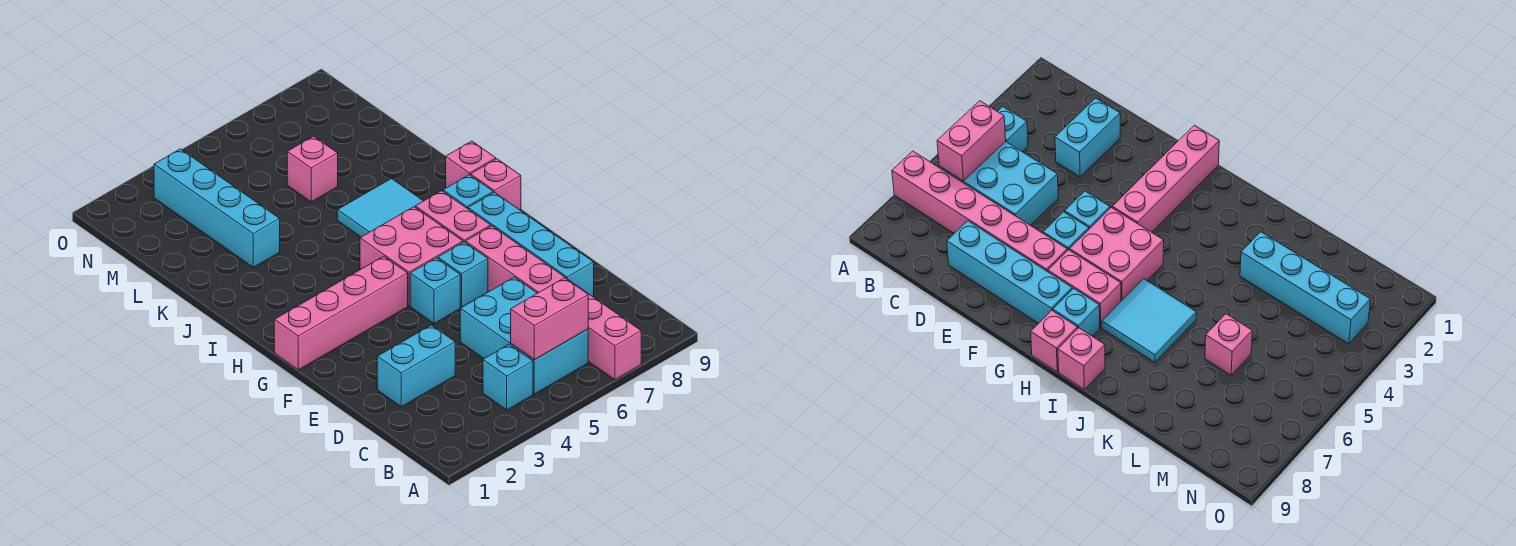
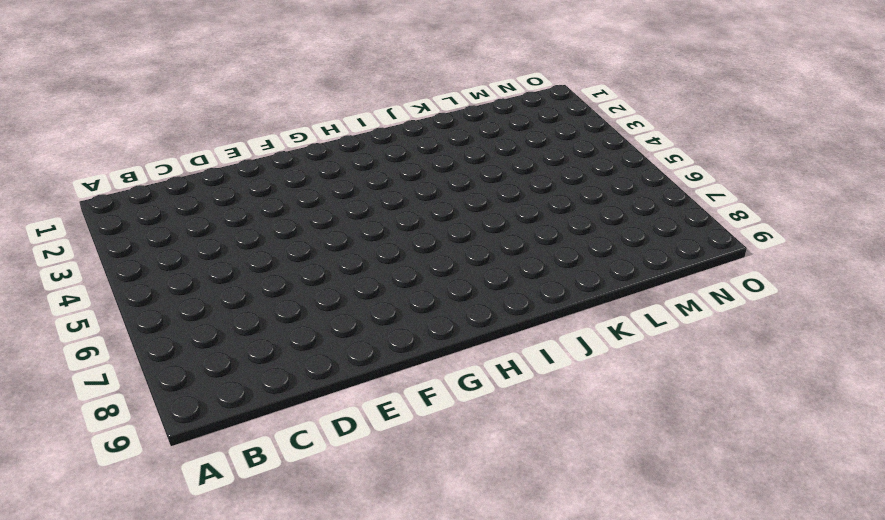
none -> pink 1x6 brick [466,226,641,380]
none -> cyan 1x1 brick [483,344,533,410]
none -> cyan 2x3 brick [460,277,588,394]

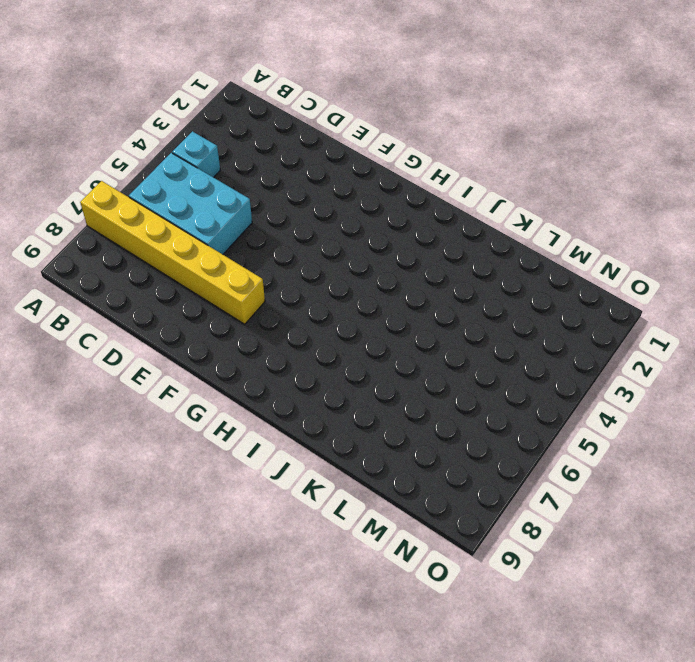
yellow 1x6 brick [80,181,265,324] -> pink 1x6 brick [466,226,641,380]
none -> cyan 1x2 brick [377,325,455,407]
none -> cyan 1x4 brick [468,192,594,296]
none -> cyan 1x1 brick [410,258,460,324]

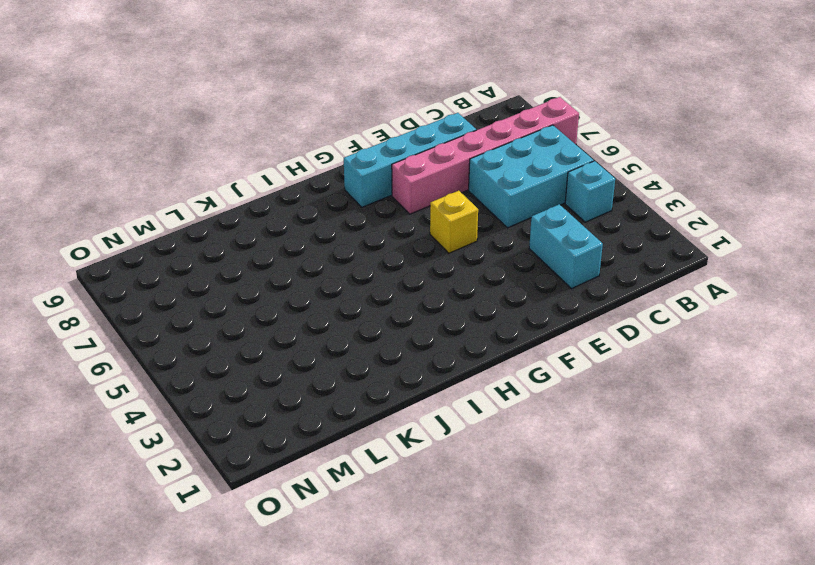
yellow 1x1 brick [430,191,478,253] -> cyan 1x1 brick [410,258,460,324]
none -> cyan 1x1 brick [438,242,488,308]
none -> pink 1x4 brick [274,256,408,370]
none -> pink 2x2 brick [360,207,463,306]

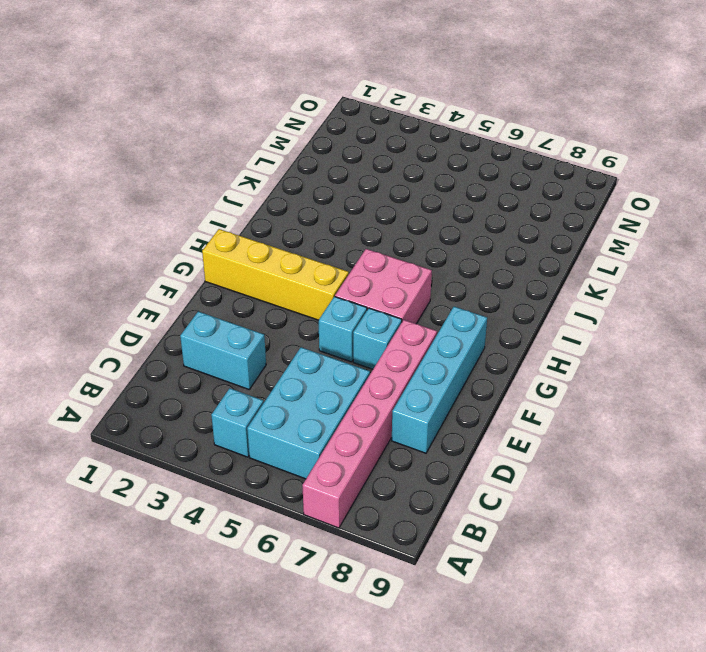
yellow 1x4 brick [202,229,349,320] -> pink 1x4 brick [274,256,408,370]
none -> pink 1x2 brick [415,191,491,243]
none -> cyan 1x1 brick [443,175,493,209]
none -> pink 1x1 brick [471,159,521,210]

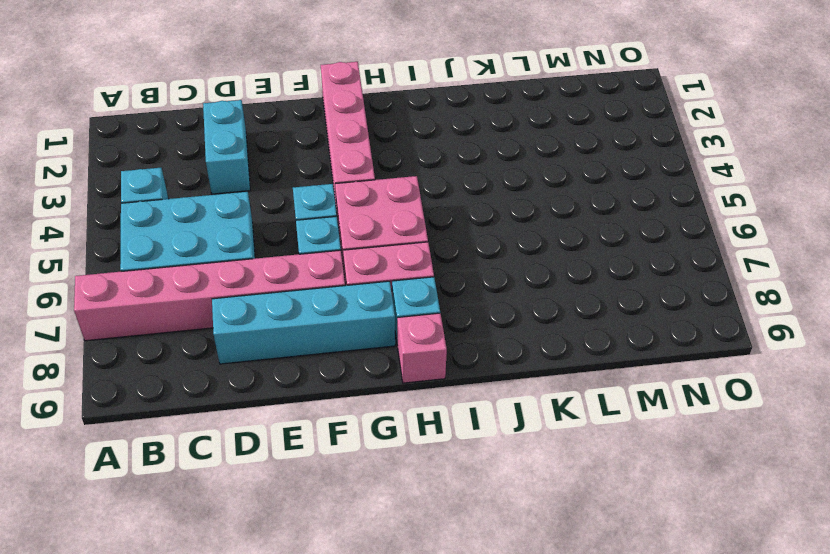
none -> cyan 2x2 tile [337,179,423,237]
none -> pink 1x1 brick [446,141,496,188]
none -> cyan 1x4 brick [154,149,280,268]

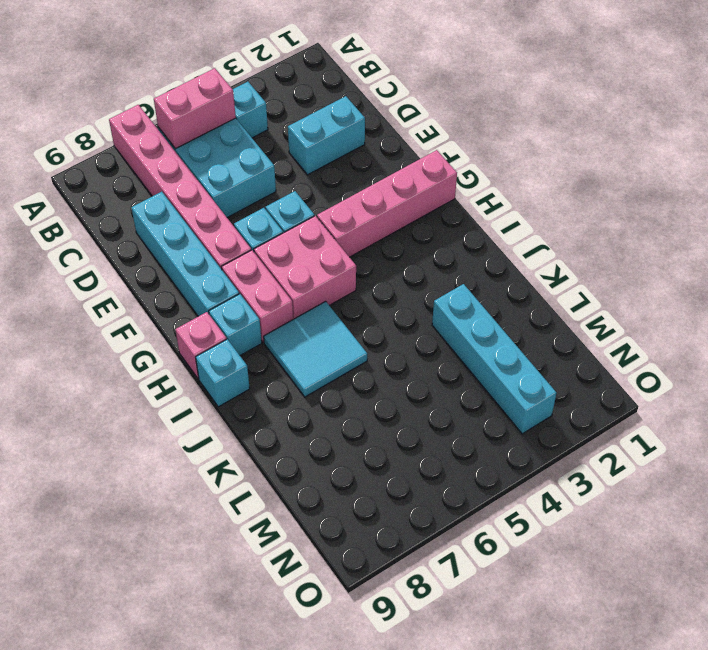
cyan 1x1 brick [196,339,250,407] -> pink 1x1 brick [446,141,496,188]
none -> pink 1x1 brick [287,136,338,202]

